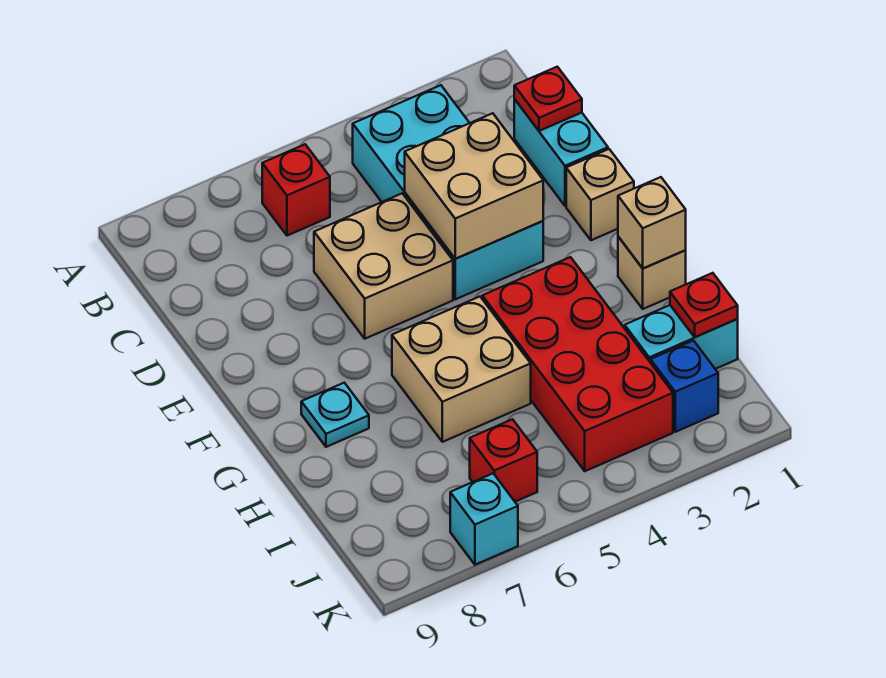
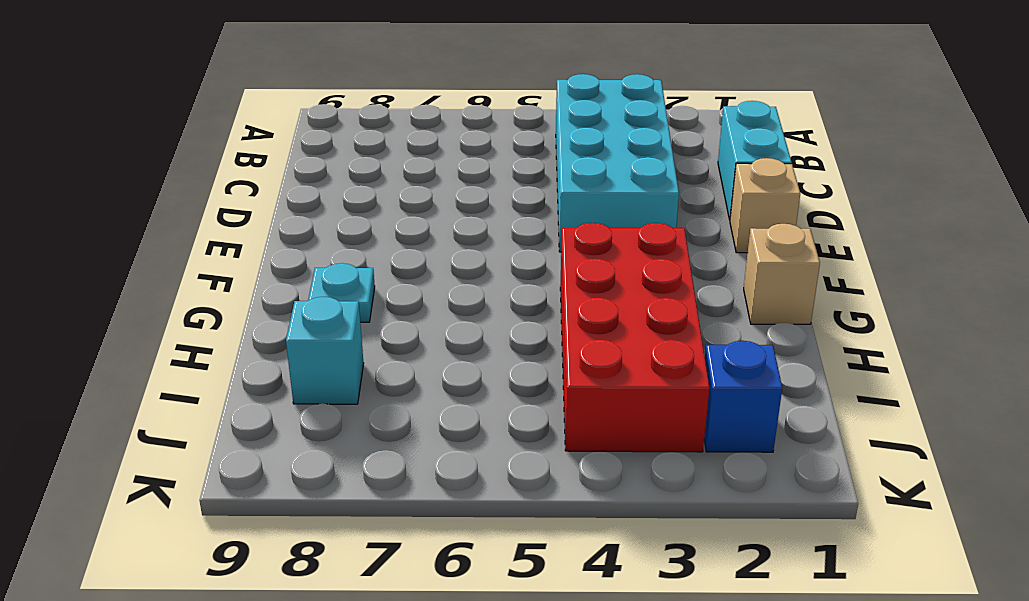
cyan 1x1 brick [286,297,364,404] -> cyan 1x1 brick moved to [450,474,518,565]
none -> red 1x1 brick [262,144,330,236]
none -> tan 2x2 brick [314,193,453,339]
none -> tan 2x2 brick [392,297,531,442]

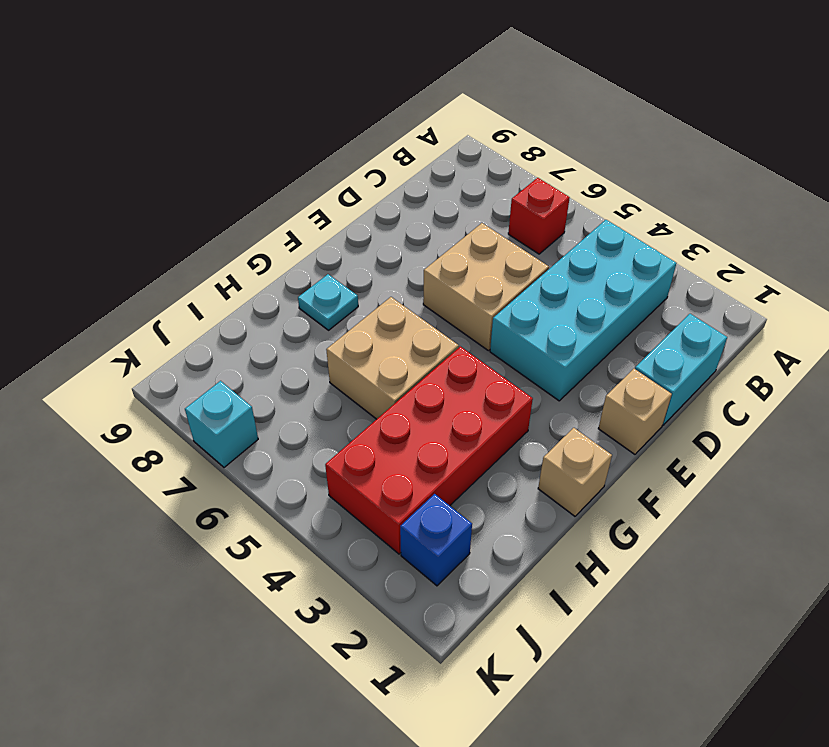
none -> cyan 1x2 brick [625,305,738,369]
none -> red 1x1 brick [470,419,537,502]
none -> red 1x1 plate [514,67,582,131]

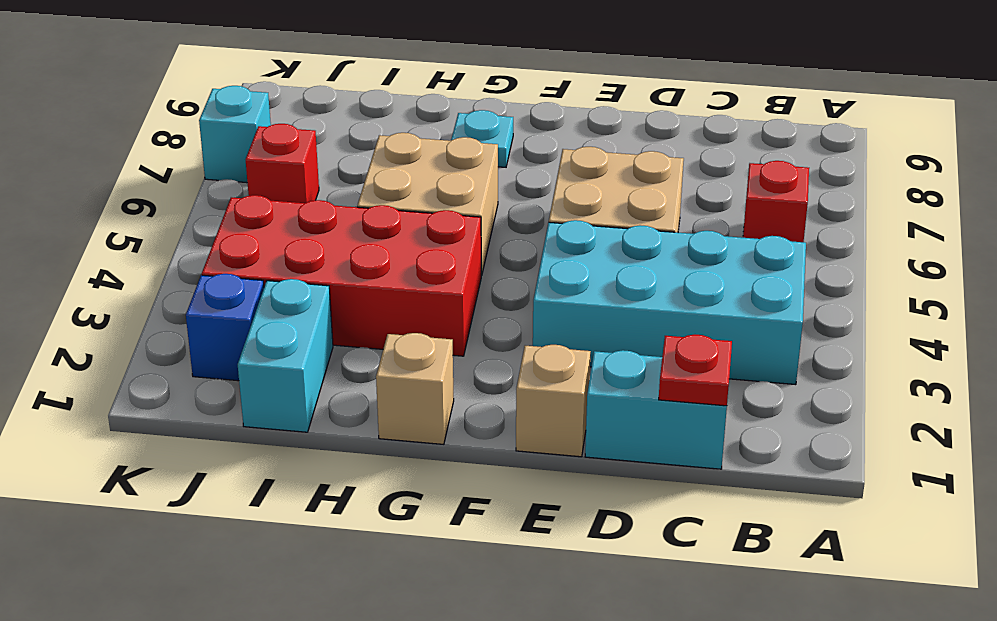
none -> tan 2x2 brick [405,113,543,259]
none -> tan 1x1 brick [618,177,686,268]
none -> red 1x1 plate [670,273,738,337]

